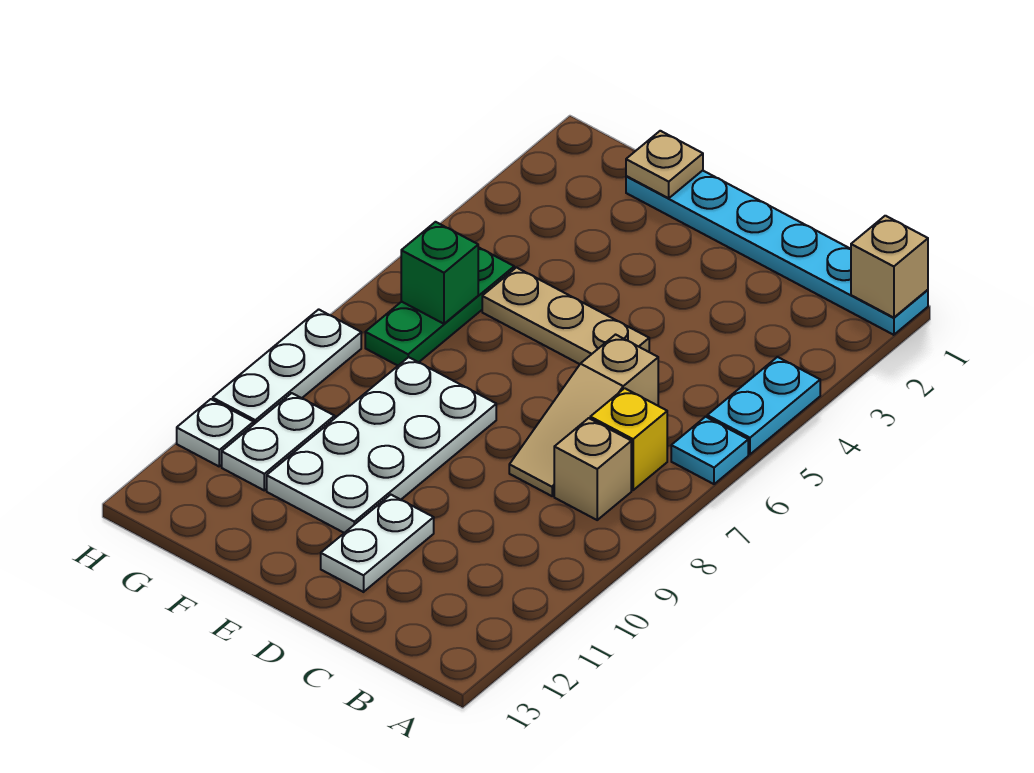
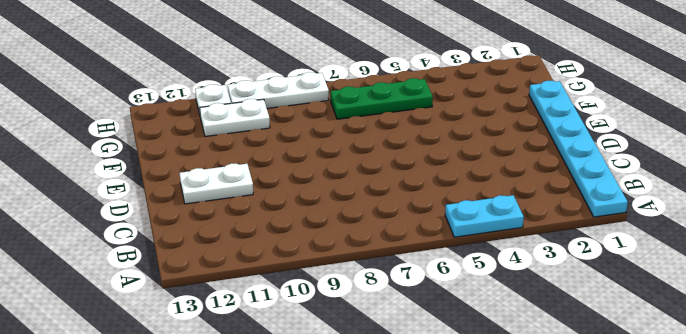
none -> cyan 1x1 plate [671,417,748,484]
none -> yellow 1x1 brick [590,388,667,490]
none -> tan 1x1 brick [554,418,631,520]

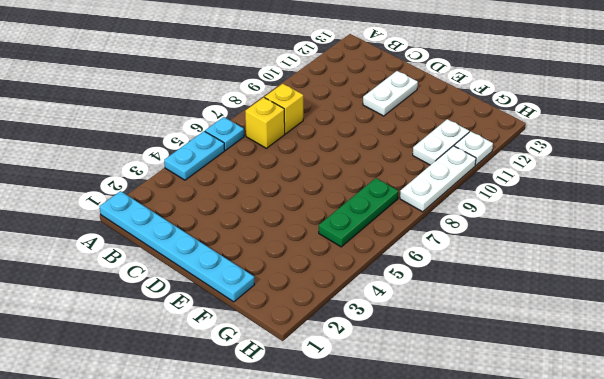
yellow 1x1 brick [265,84,303,134] -> tan 1x1 brick [554,418,631,520]
none -> tan 1x3 slope [509,335,658,496]
none -> tan 1x3 plate [482,268,649,364]
none -> white 2x4 plate [267,357,496,533]

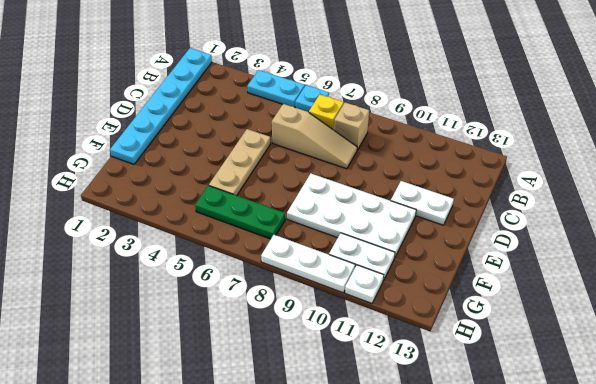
none -> tan 1x1 brick [851,216,928,318]
none -> tan 1x1 plate [626,131,703,198]
none -> green 1x1 brick [401,222,478,324]

